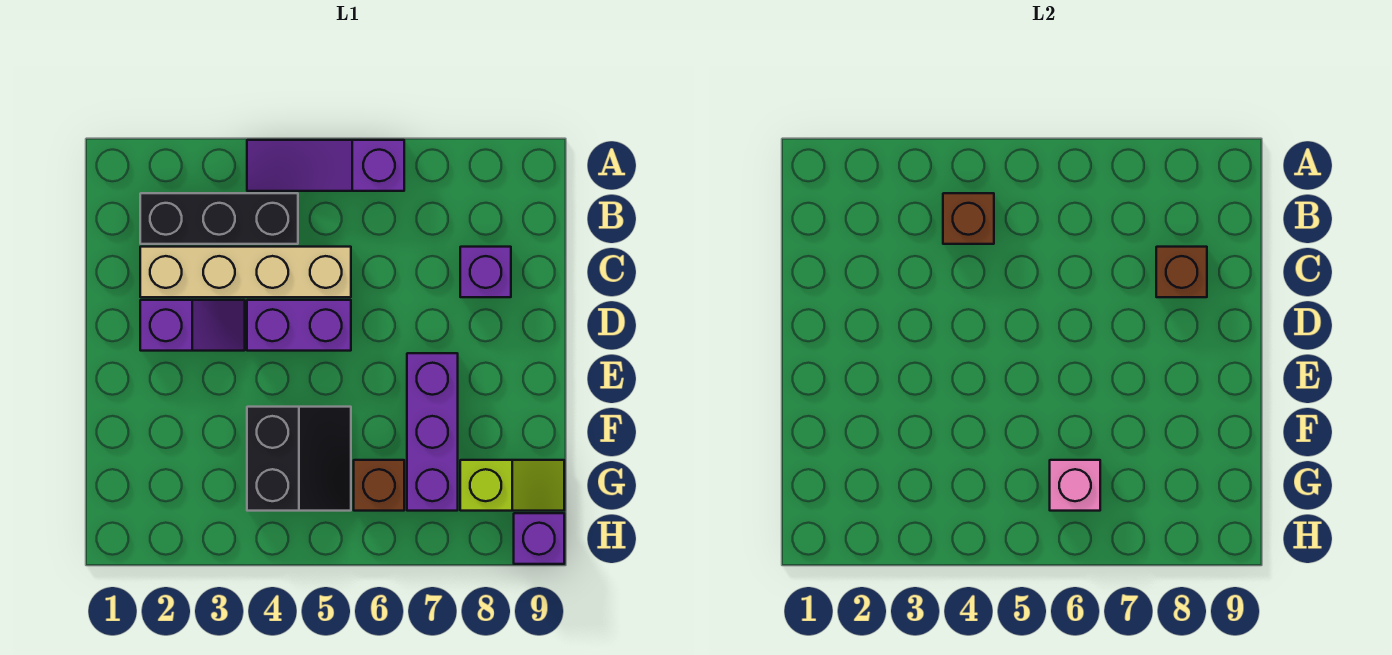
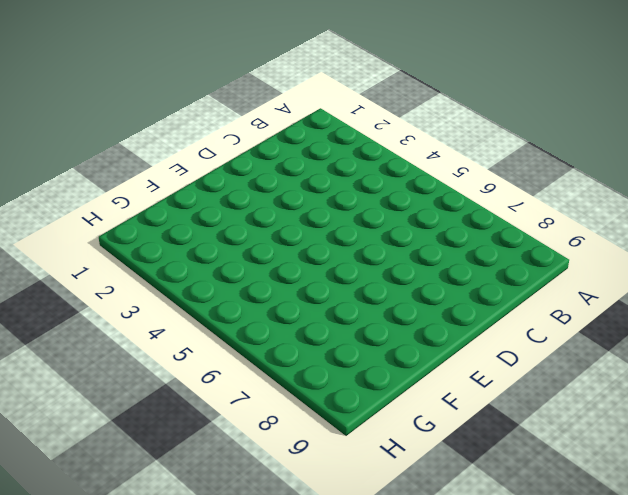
none -> purple 1x3 slope [247,140,404,191]
none -> black 1x3 brick [140,193,298,244]
none -> tan 1x4 brick [140,247,351,297]

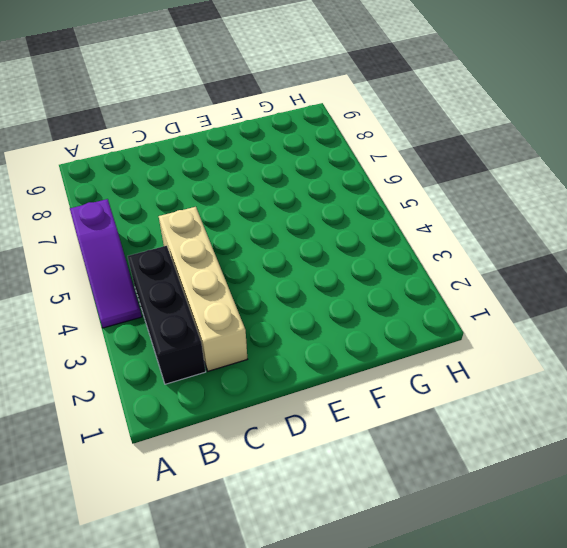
none -> purple 1x1 brick [460,247,511,297]
none -> purple 1x2 slope [140,300,245,351]
none -> purple 1x2 brick [247,300,351,351]

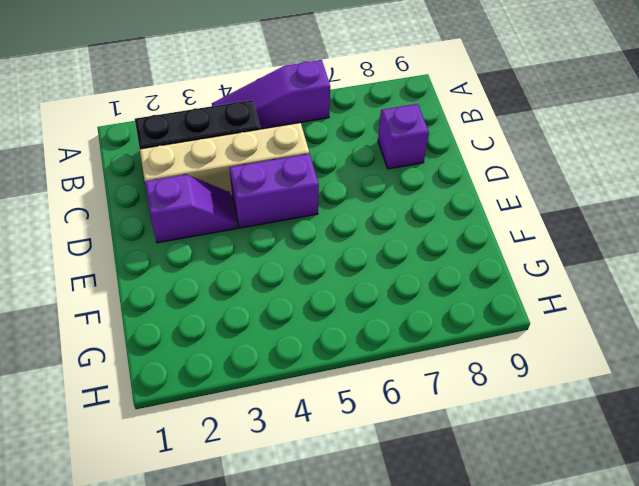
none -> purple 1x3 brick [407,353,458,511]
none -> black 2x2 slope [247,407,351,511]
none -> brown 1x1 brick [354,460,404,511]

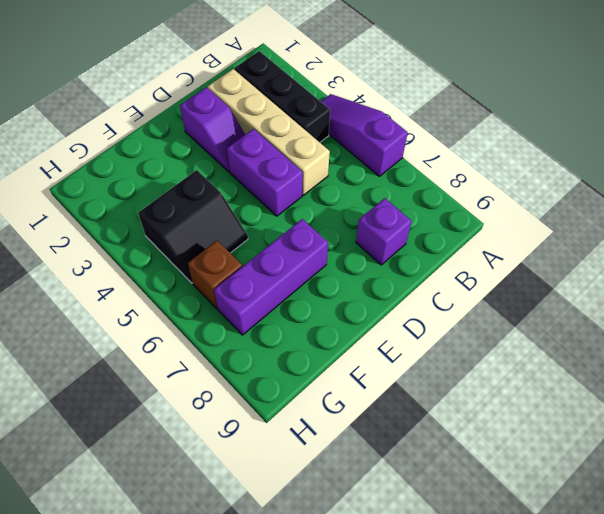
none -> lime 1x2 slope [460,460,564,511]
none -> purple 1x1 brick [514,513,564,564]
none -> brown 1x1 brick [943,193,994,244]

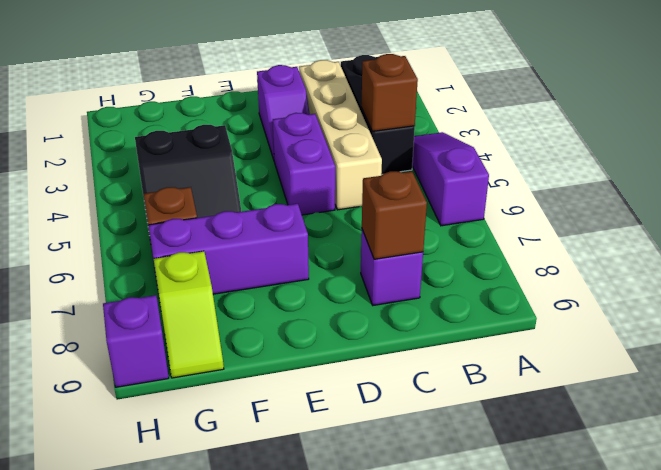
none -> pink 1x1 brick [1050,460,1100,511]

